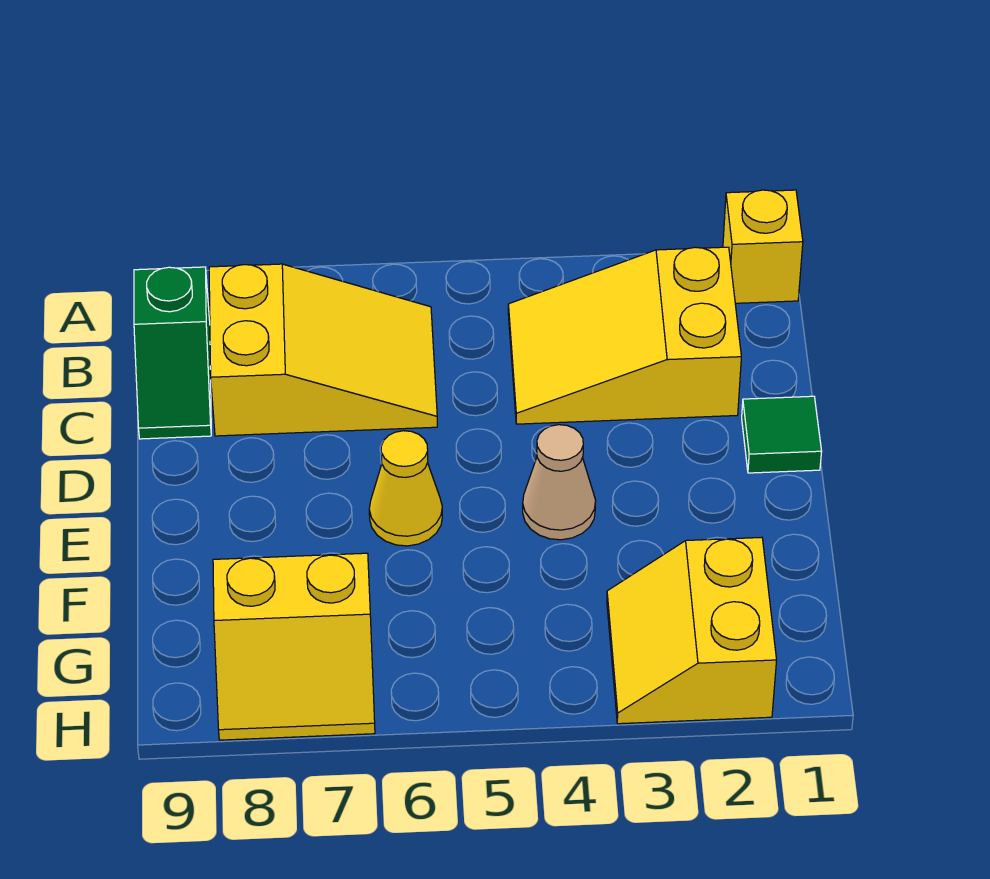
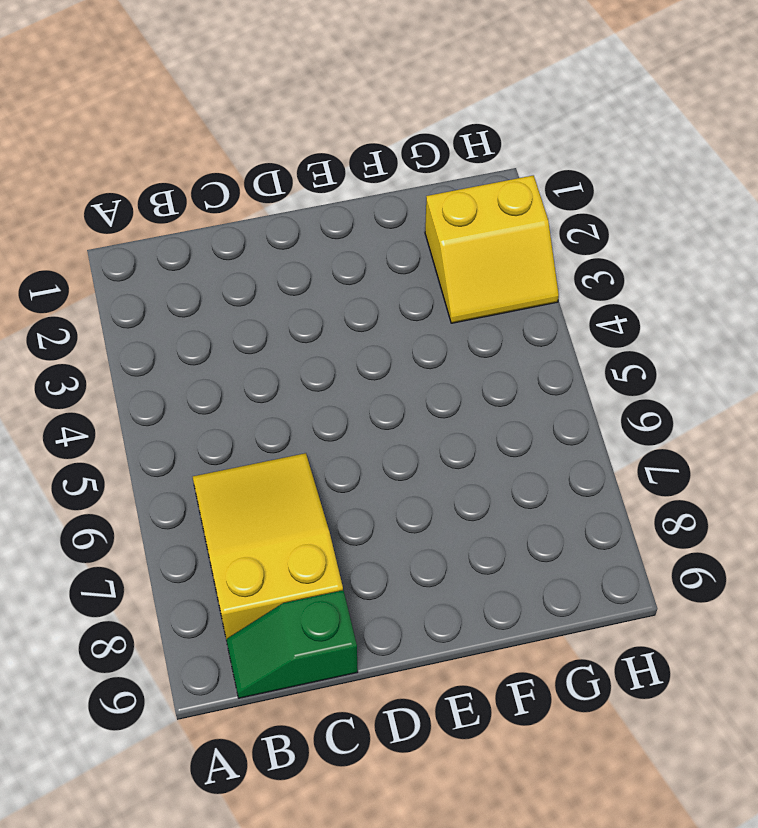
green 1x2 slope [226,590,358,698] -> green 1x2 slope turned to [134,267,211,439]
none -> yellow 1x1 brick [723,190,803,303]
none -> yellow 2x3 slope [508,247,741,424]

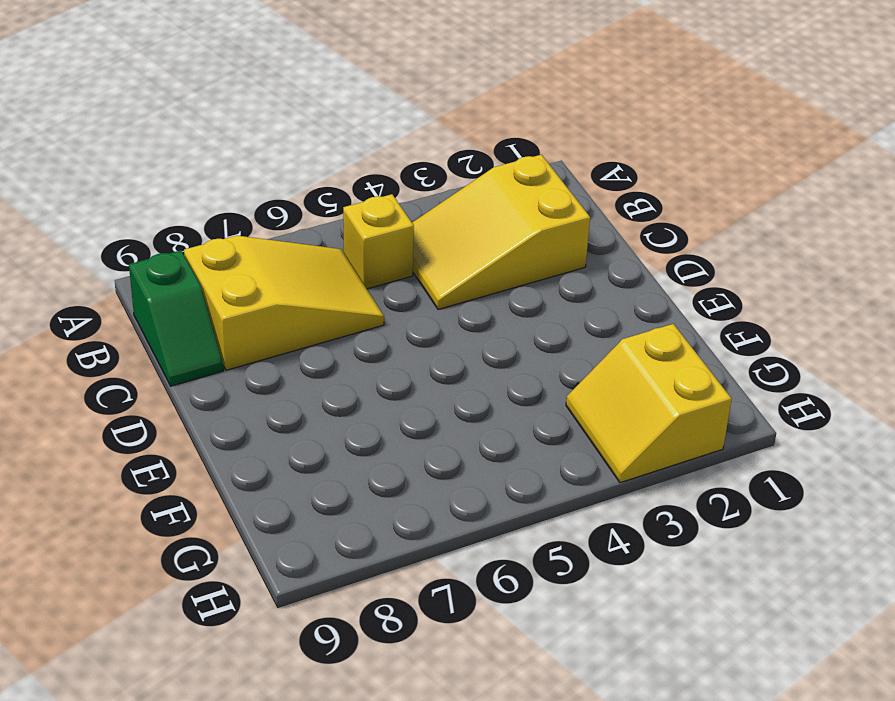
yellow 1x1 brick [343,194,414,289] -> yellow 1x1 brick moved to [723,190,803,303]
none -> green 1x1 tile [742,396,822,473]
none -> tan 1x1 cone [523,425,596,540]

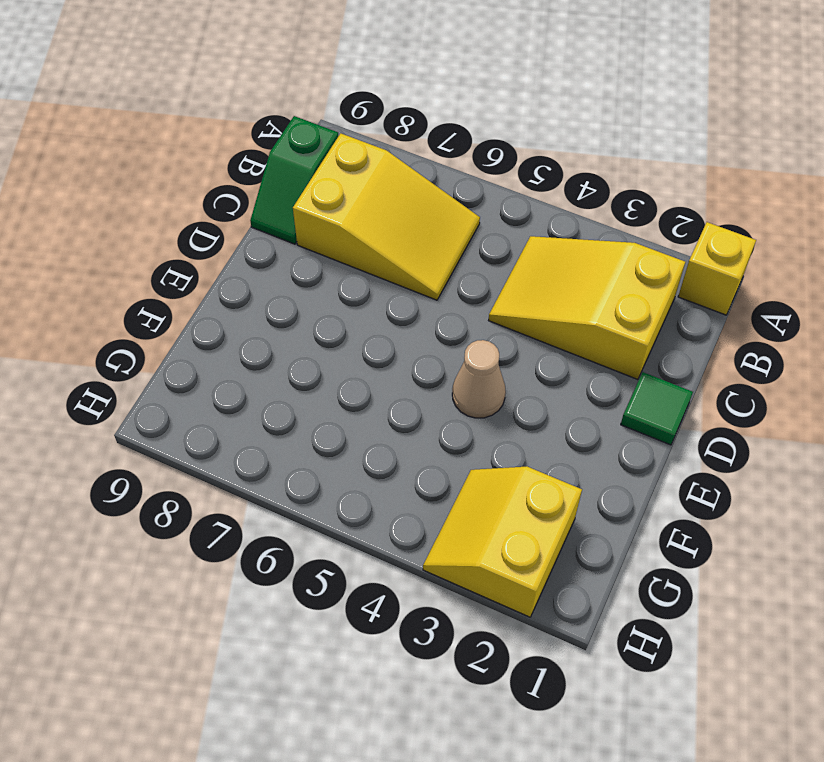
none -> yellow 1x1 cone [369,431,442,546]
none -> yellow 2x2 slope [213,553,375,740]

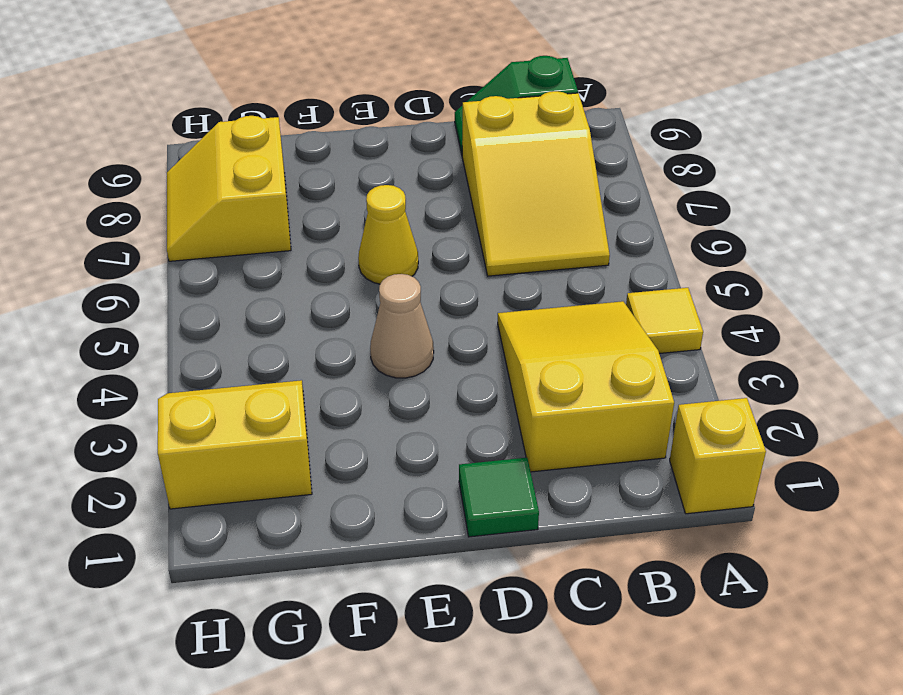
yellow 1x1 tile [626,288,703,354] -> none

